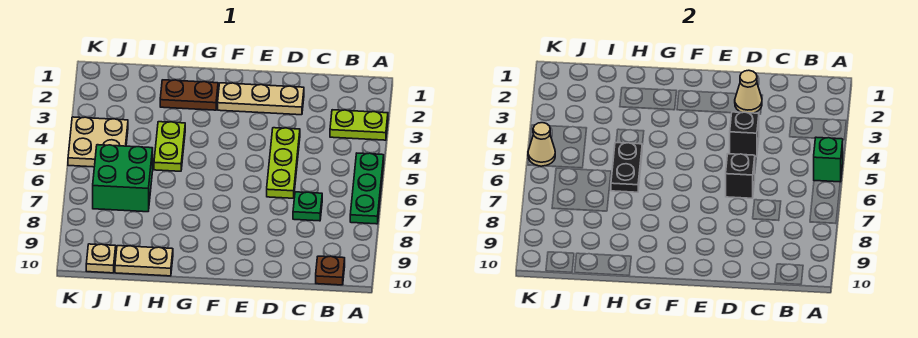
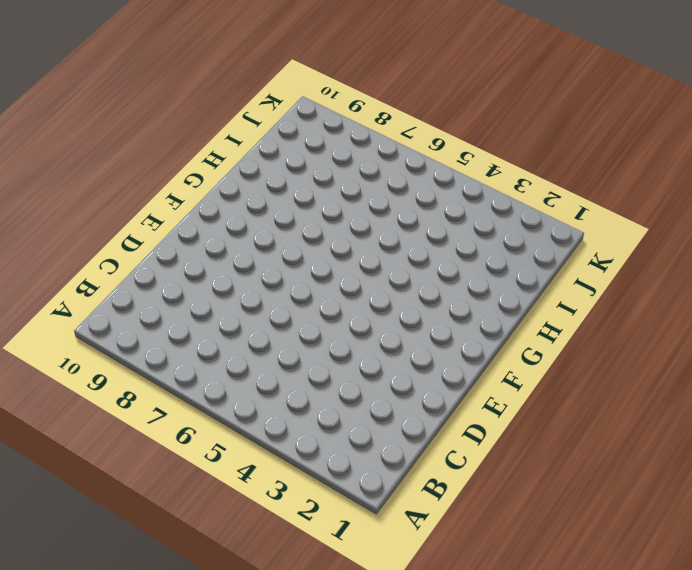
none -> lime 1x2 plate [330,110,388,140]
none -> green 1x3 plate [350,153,384,224]
none -> brown 1x1 plate [316,256,345,285]

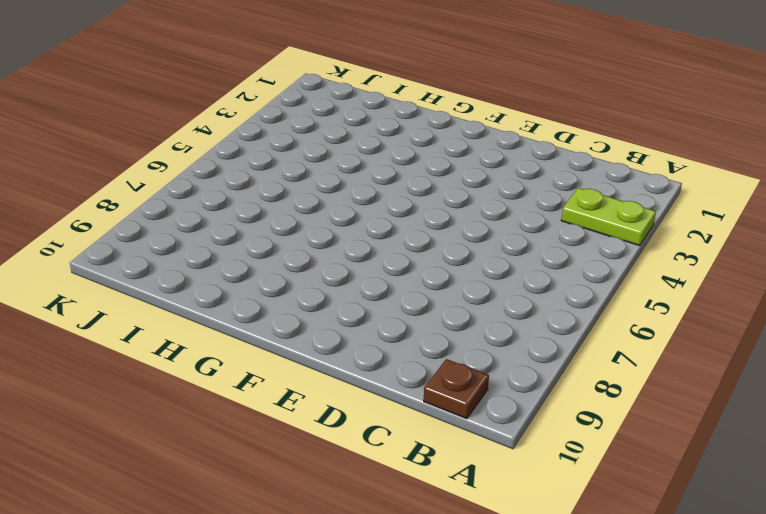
none -> green 1x3 plate [350,153,384,224]
none -> green 1x1 plate [293,192,322,221]
none -> tan 1x3 plate [218,83,304,115]

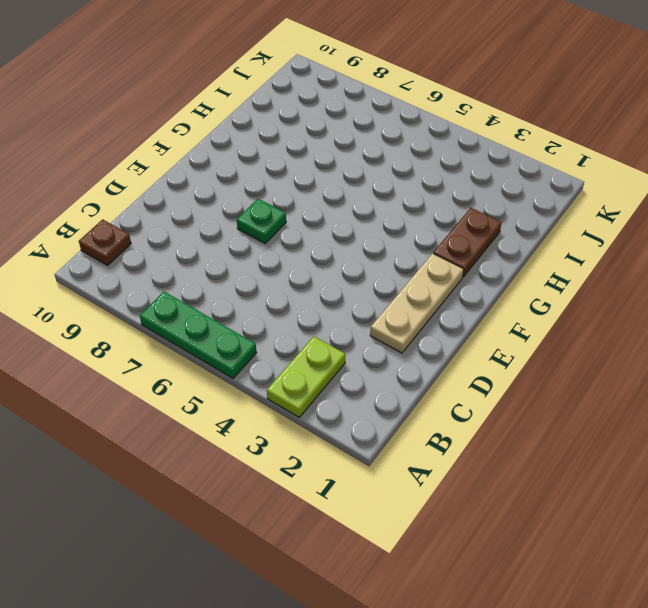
green 1x1 plate [237,199,286,243] -> green 1x1 plate moved to [293,192,322,221]
none -> lime 1x3 plate [267,128,300,198]
none -> lime 1x2 plate [154,122,185,171]
none -> tan 1x2 plate [115,246,173,276]

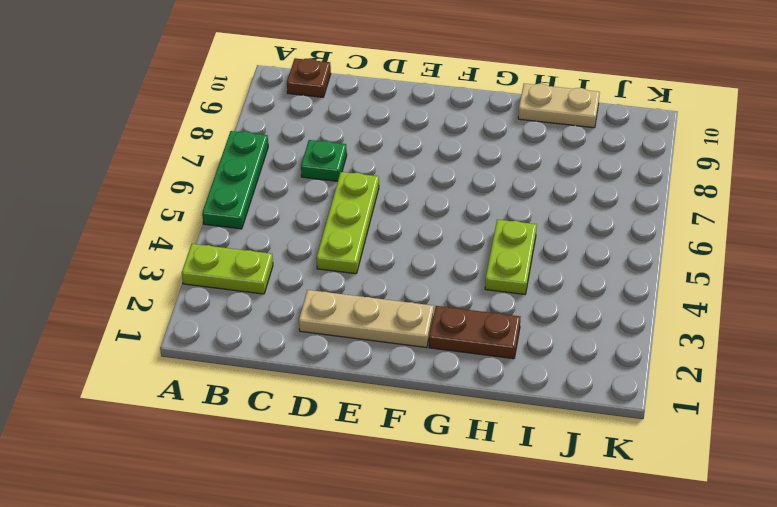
none -> green 2x2 brick [93,145,153,212]
none -> tan 2x2 plate [68,117,128,167]
none -> tan 1x1 plate [86,244,116,273]

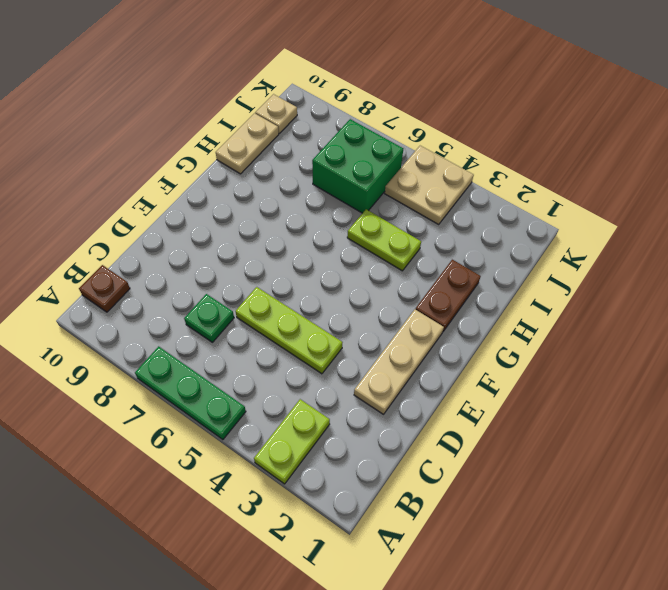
none -> green 1x1 brick [814,137,843,182]
none -> tan 1x1 cone [735,70,762,113]
none -> black 1x1 brick [730,112,759,157]

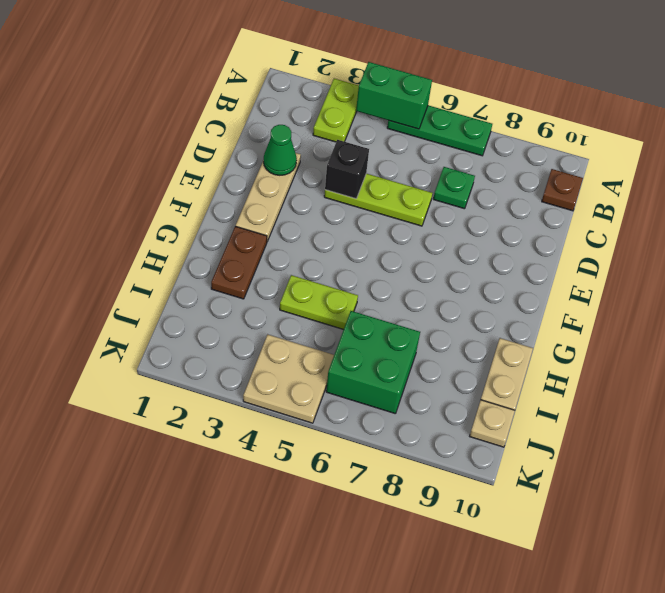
green 1x2 brick [356,62,432,129] -> green 1x1 brick [814,137,843,182]
green 1x1 cone [264,125,297,175] -> tan 1x1 cone [735,70,762,113]
none -> black 1x1 brick [726,154,755,198]
none -> black 1x2 plate [611,143,642,192]
none -> tan 1x1 cone [528,123,555,166]

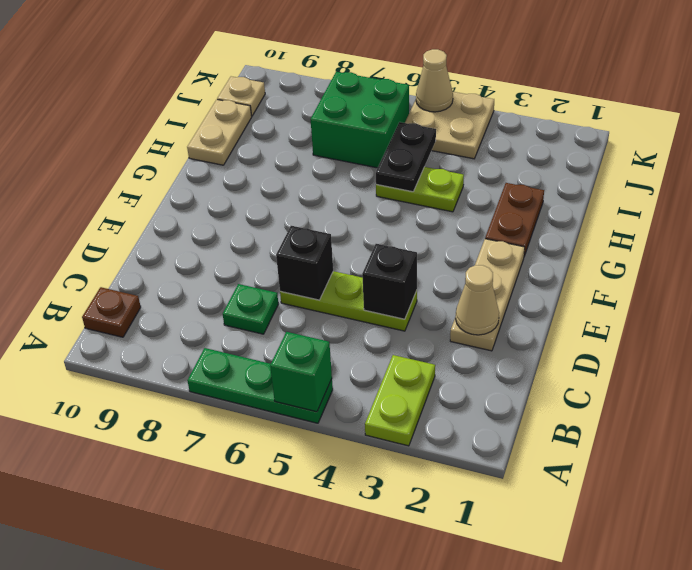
black 1x2 plate [376,122,436,192] -> black 1x2 plate turned to [611,143,642,192]

